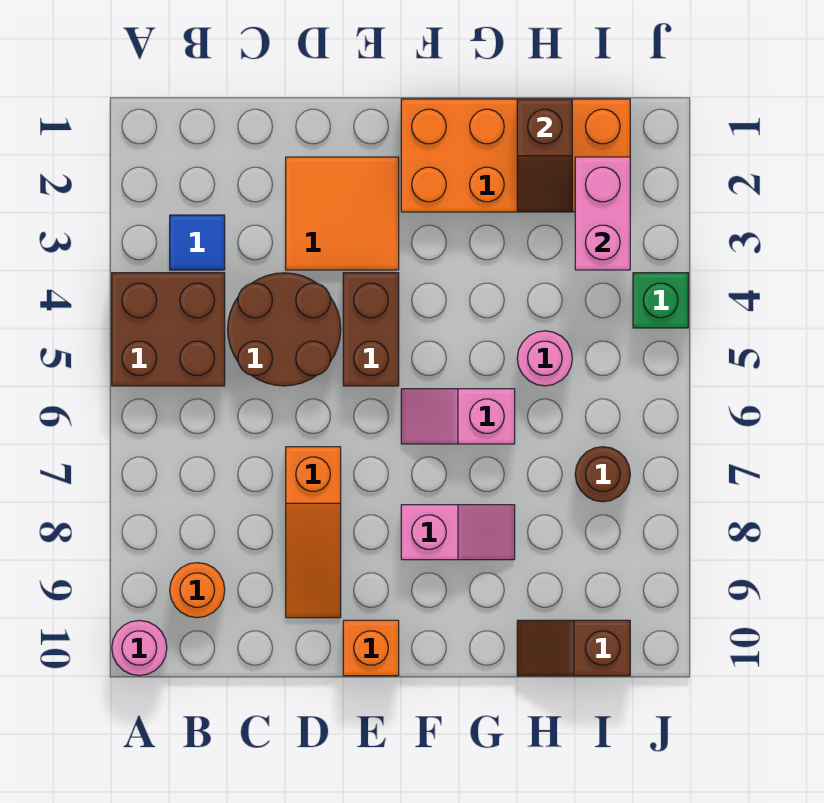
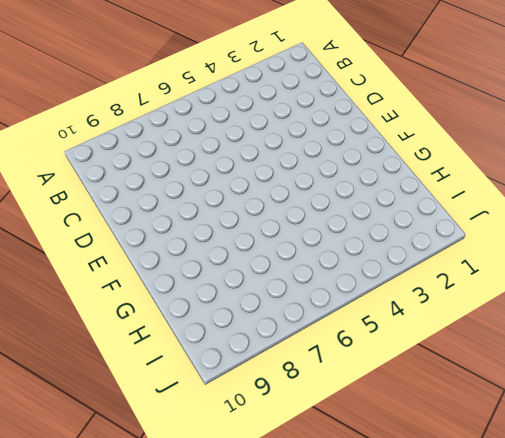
none -> brown 2x2 brick [112,273,225,386]
none -> pink 1x1 round brick [112,620,167,676]
none -> blue 1x1 tile [170,215,225,270]

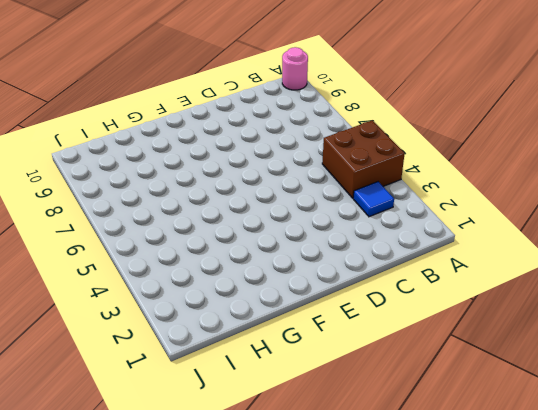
none -> orange 1x1 round brick [170,563,225,618]
none -> brown 2x2 round brick [228,273,341,386]
none -> orange 2x2 tile [286,157,399,270]

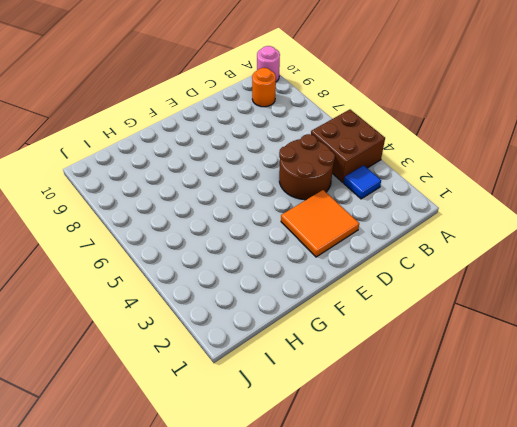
none -> orange 1x3 slope [286,447,341,618]
none -> brown 1x2 brick [343,273,399,386]
none -> orange 1x1 brick [343,620,399,676]

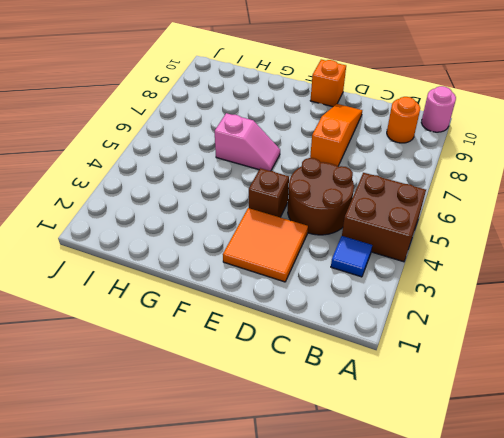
brown 1x1 brick [249,168,289,217] -> brown 1x2 brick [343,273,399,386]
none -> orange 2x4 brick [401,99,630,212]
none -> pink 1x2 slope [401,505,515,560]
none -> pink 1x1 round brick [517,331,572,386]

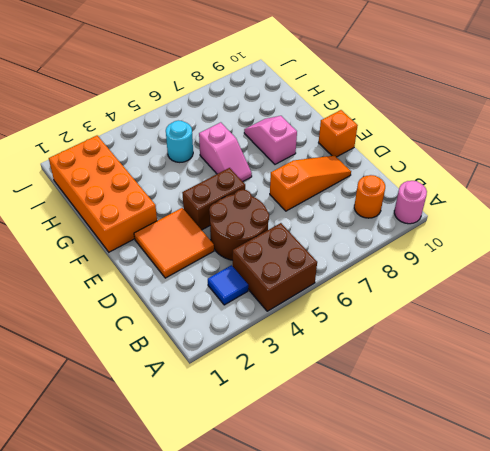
cyan 1x1 round brick [166,120,193,162] -> pink 1x1 round brick [517,331,572,386]
none -> brown 1x2 slope [517,620,630,676]
none -> brown 1x1 round brick [575,447,630,502]
none -> green 1x1 brick [633,273,688,328]

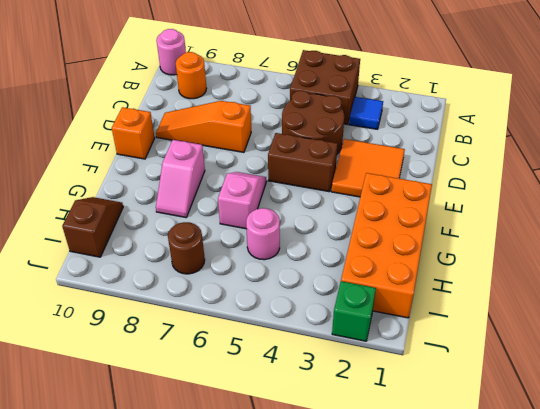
green 1x1 brick [332,281,376,341] -> green 1x1 brick moved to [633,273,688,328]
none -> brown 1x2 slope [517,99,572,212]
none -> pink 1x2 brick [575,157,630,270]

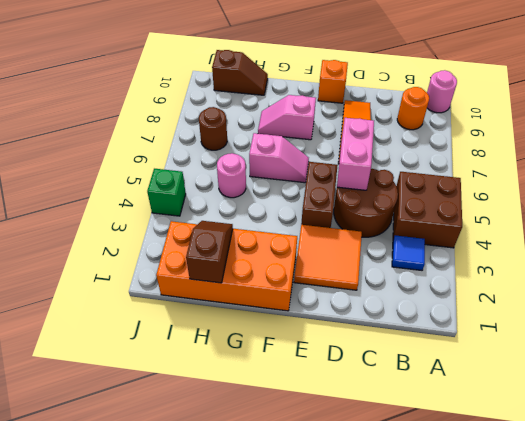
pink 1x2 brick [337,118,374,190] -> pink 1x2 brick moved to [575,157,630,270]

